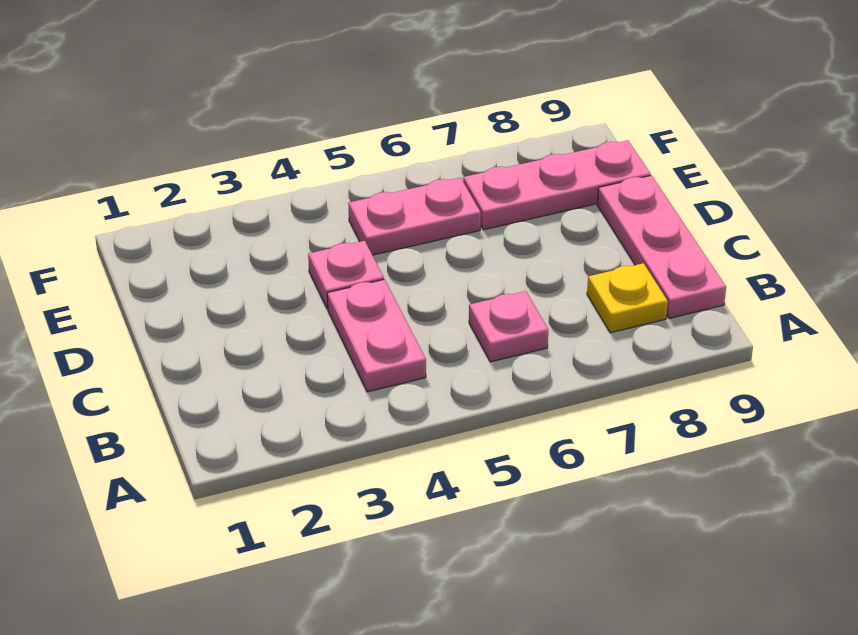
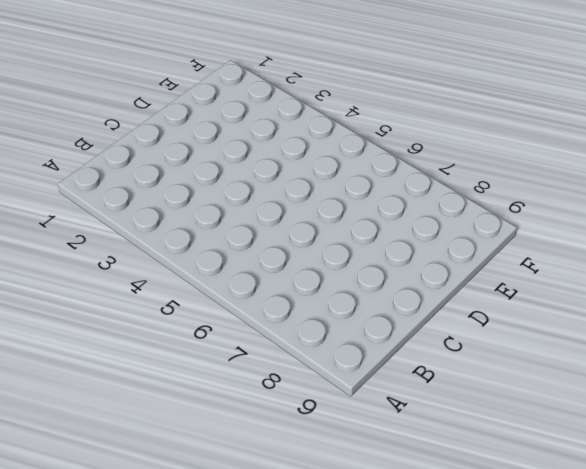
none -> pink 1x2 plate [327,279,426,392]
none -> pink 1x1 plate [469,291,548,362]

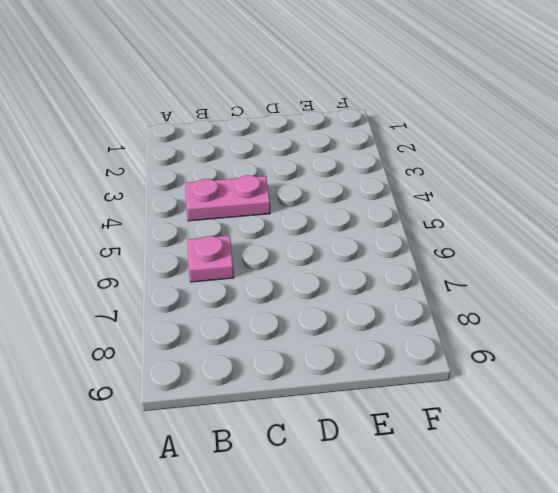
none -> yellow 1x1 plate [587,263,668,333]
none -> pink 1x3 plate [597,175,726,318]

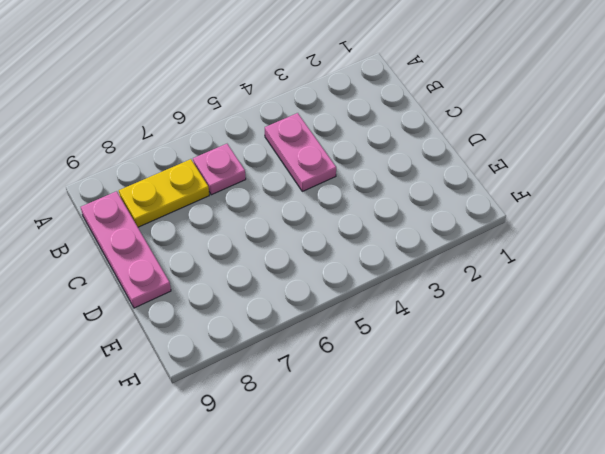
yellow 1x2 plate [119,159,209,227] -> yellow 1x1 plate [587,263,668,333]
none -> pink 1x1 plate [308,241,384,309]
none -> pink 1x2 plate [348,178,481,255]

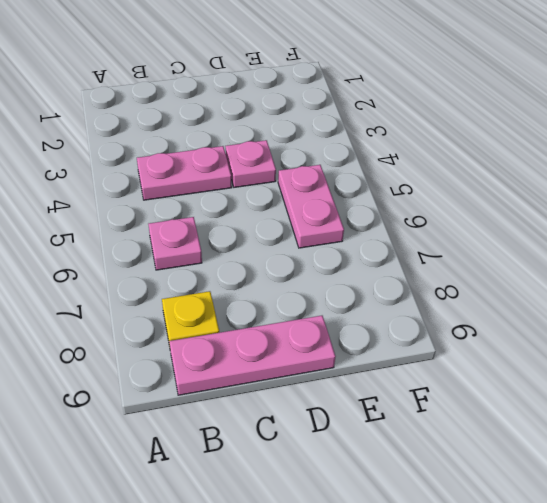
none -> pink 1x3 plate [463,140,651,230]

